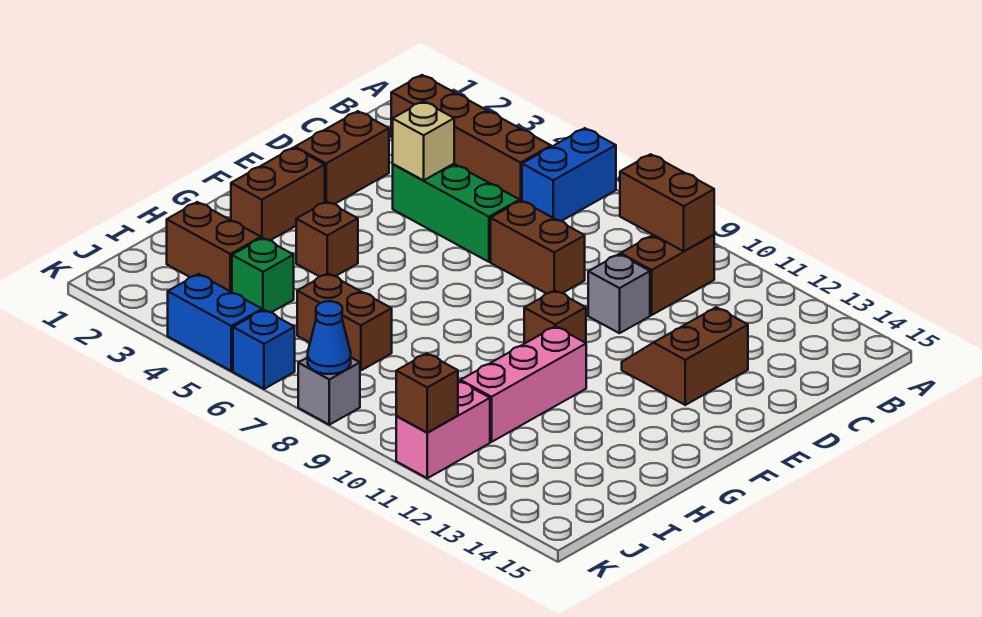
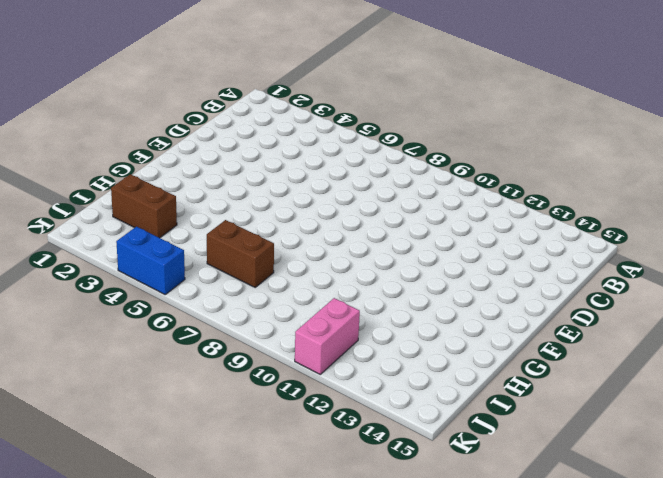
none -> blue 1x2 brick [522,128,616,221]
none -> brown 1x4 brick [391,75,551,201]
none -> brown 1x2 brick [621,235,714,315]

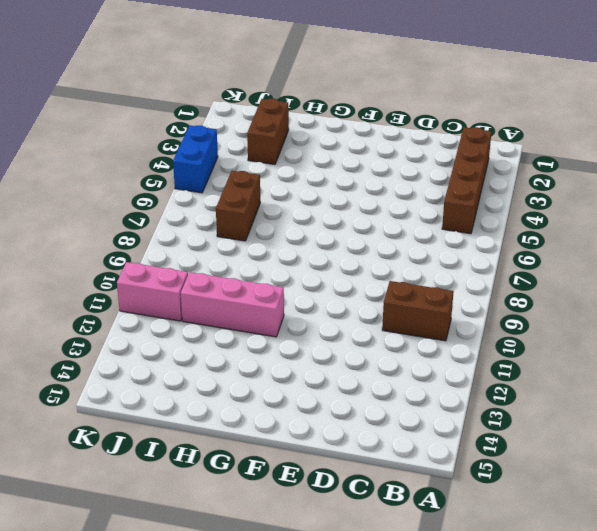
none -> blue 1x2 brick [522,128,616,221]
none -> brown 1x2 brick [295,111,389,204]
none -> green 1x3 brick [393,164,520,262]

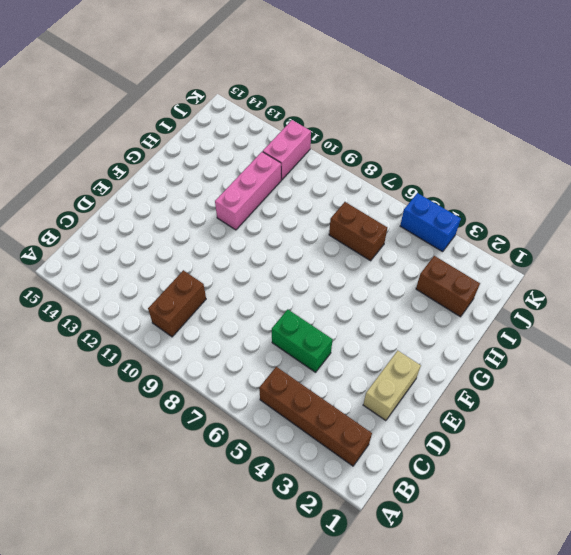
tan 1x2 brick [363,351,421,421] -> brown 1x2 brick [295,111,389,204]
green 1x2 brick [272,310,333,372] -> green 1x3 brick [393,164,520,262]
none -> blue 1x2 brick [522,128,616,221]
none -> brown 1x2 brick [491,201,585,294]
none -> grey 1x1 brick [588,254,650,333]

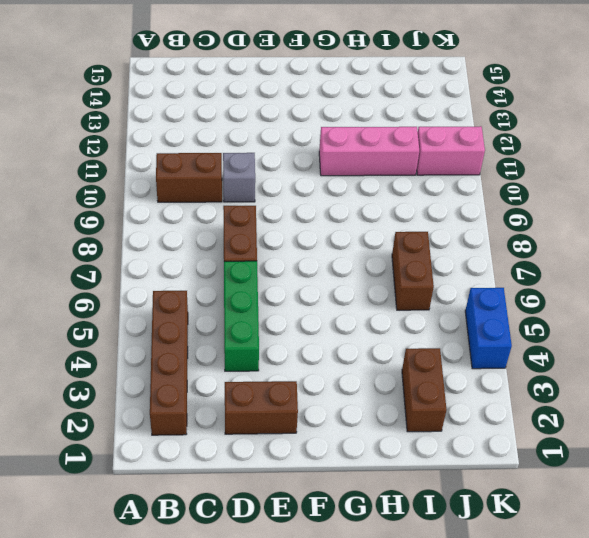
none -> blue 1x2 brick [522,128,616,221]
none -> brown 2x2 slope [622,307,748,405]
none -> brown 1x2 brick [231,148,325,240]

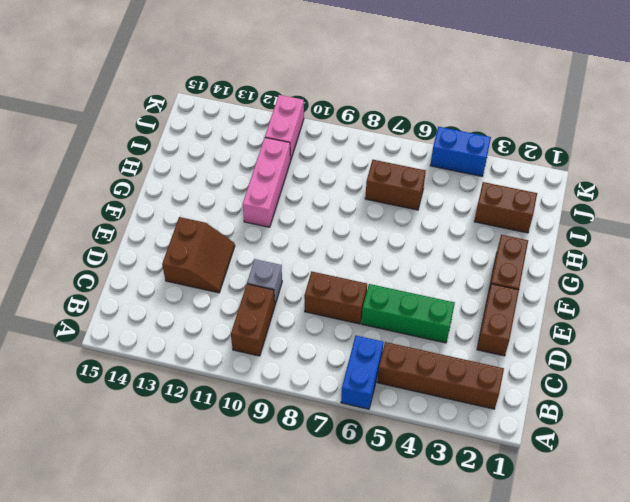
none -> brown 1x1 brick [524,290,586,344]
none -> brown 1x1 brick [296,201,358,277]
none -> green 1x1 brick [232,238,294,312]

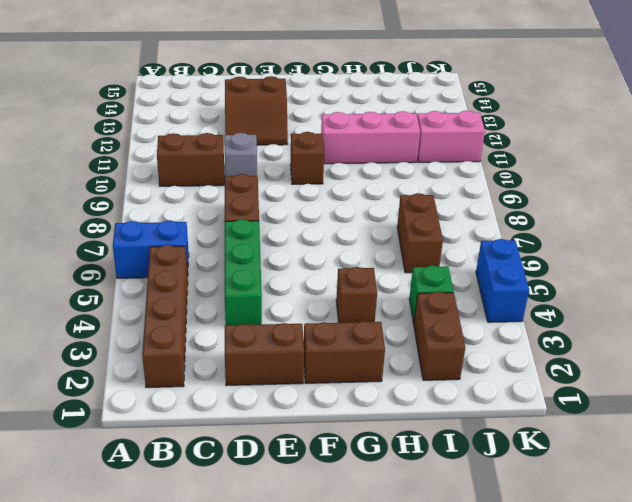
none -> blue 1x1 brick [233,310,295,389]
none -> grey 1x1 brick [298,357,360,425]
none -> brown 1x2 brick [620,154,714,251]

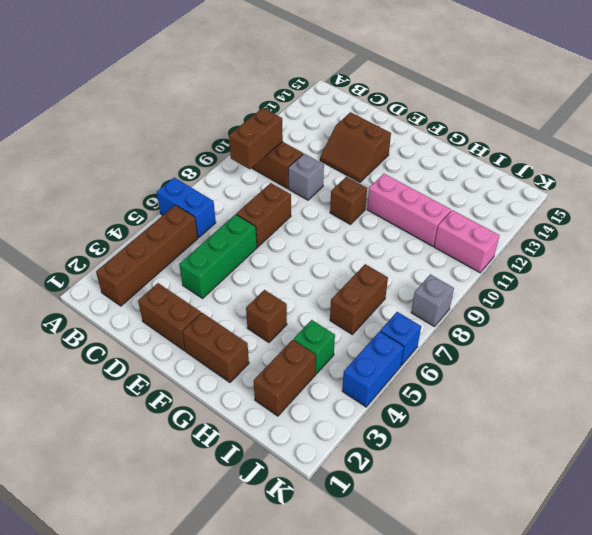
none -> tan 1x1 brick [393,101,454,180]
none -> blue 1x1 cone [308,301,351,374]
none -> brown 1x1 brick [396,353,458,433]

